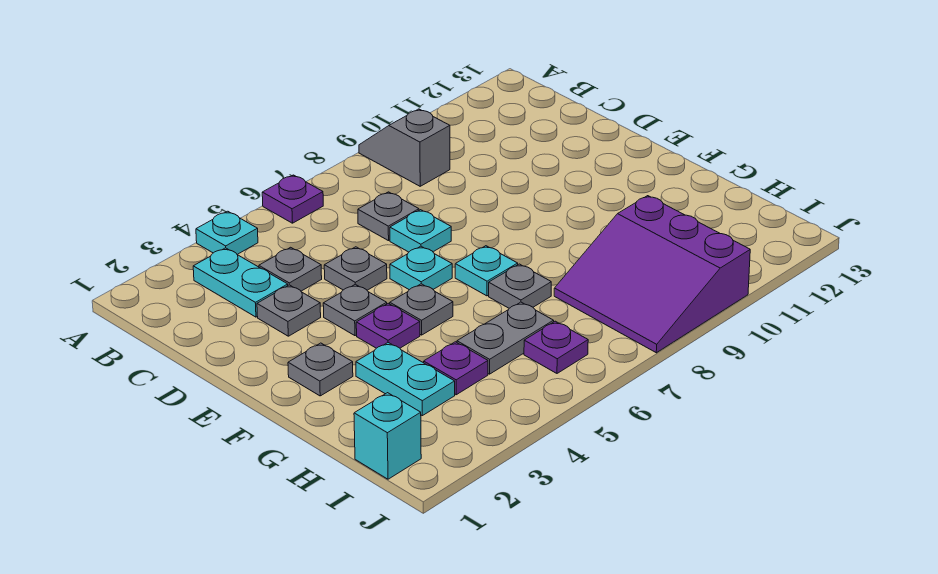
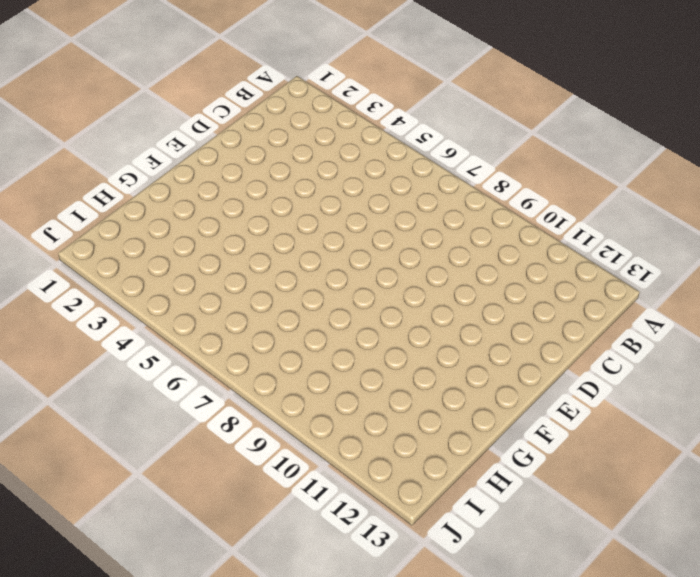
none -> cyan 1x1 plate [196,211,258,255]
none -> purple 1x1 plate [262,175,323,223]
none -> grey 1x2 slope [359,109,450,186]

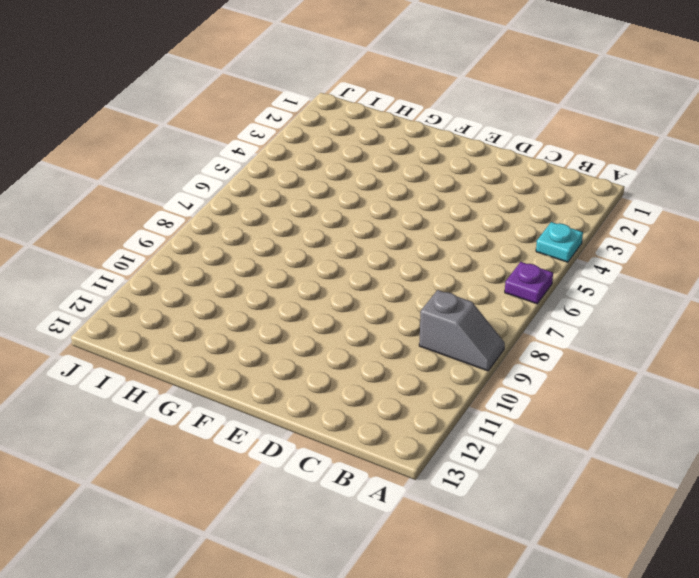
none -> cyan 1x2 plate [193,248,288,317]
none -> grey 1x1 plate [259,247,322,291]
none -> grey 1x1 plate [358,192,419,241]

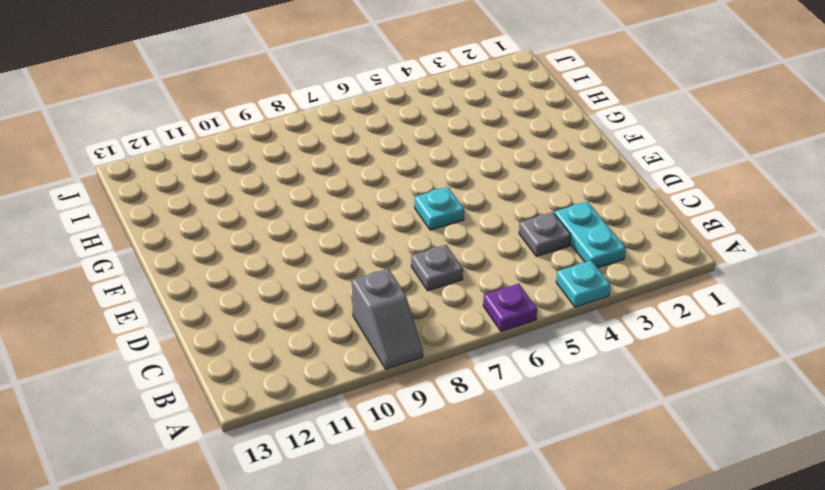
none -> grey 1x1 plate [257,285,321,336]
none -> grey 1x1 plate [324,247,387,290]
none -> cyan 1x1 plate [390,210,451,252]

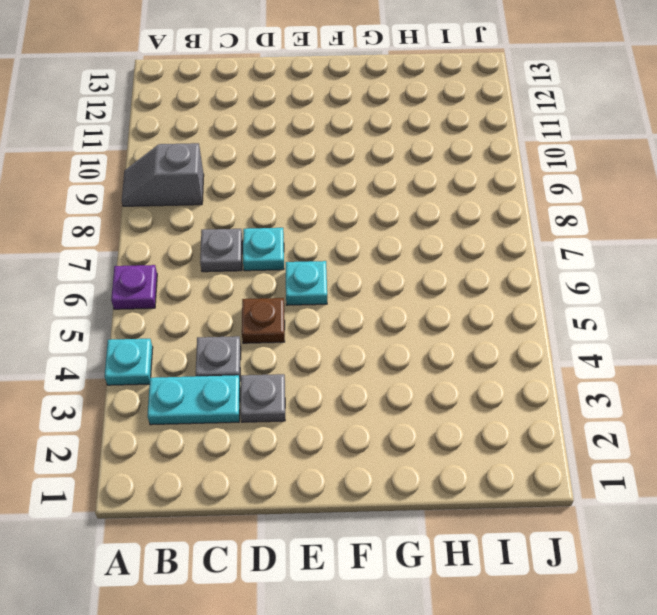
brown 1x1 plate [242,298,285,343] -> grey 1x1 plate [324,247,387,290]
none -> grey 1x1 plate [323,284,387,336]
none -> grey 1x1 plate [288,343,353,396]
none -> purple 1x1 plate [356,303,420,348]

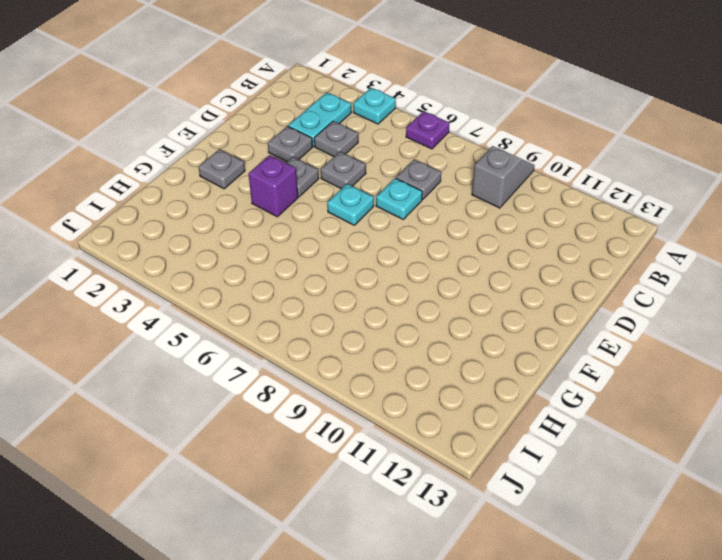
purple 1x1 brick [248,155,298,217] -> purple 1x1 plate [356,303,420,348]
none -> grey 1x1 plate [390,284,453,335]
none -> cyan 1x1 plate [455,246,518,296]
none -> cyan 1x2 plate [356,343,455,416]

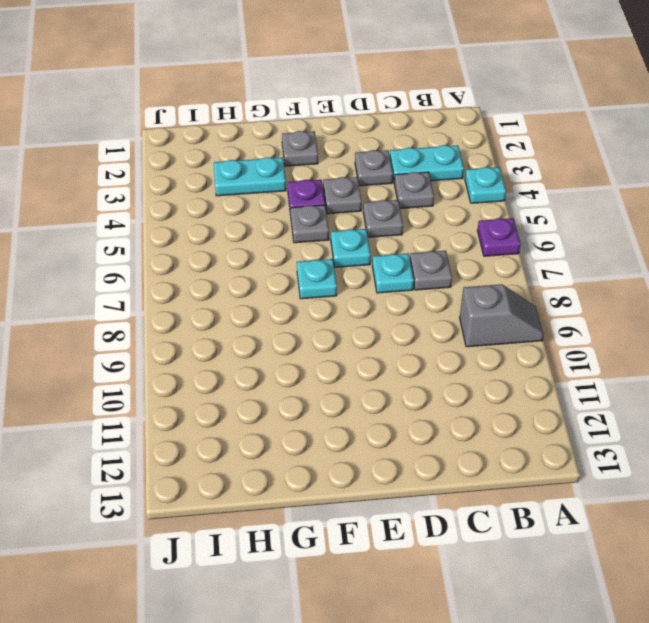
none -> grey 1x1 plate [489,264,551,308]
none -> purple 1x1 plate [424,342,488,395]
none -> grey 1x2 plate [457,302,554,374]

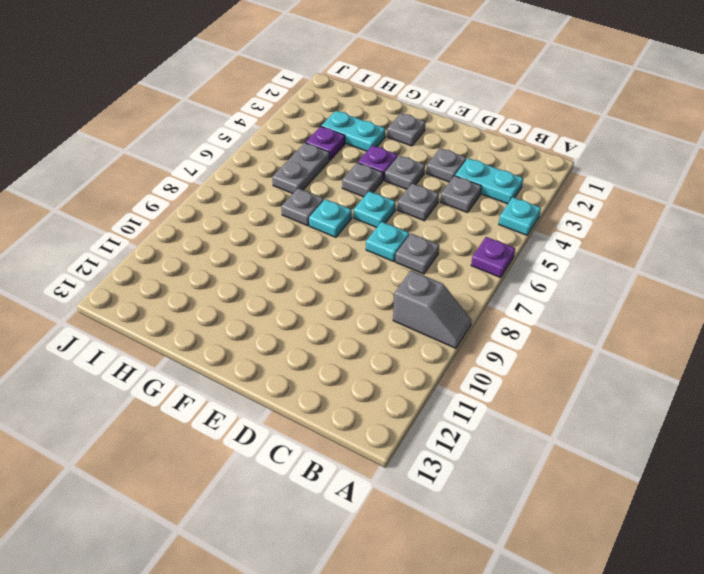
none -> purple 3x3 slope [554,196,750,353]
none -> cyan 1x1 brick [354,393,421,479]
none -> purple 1x1 plate [524,321,588,373]

